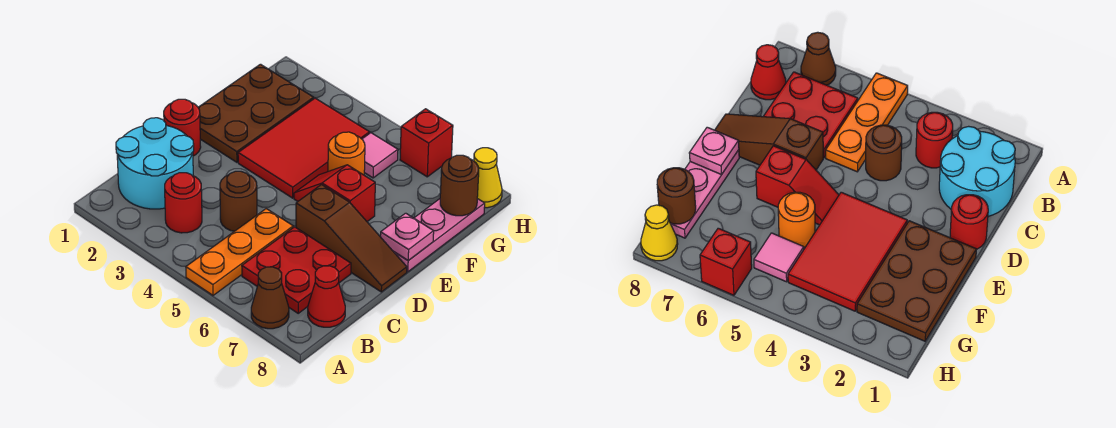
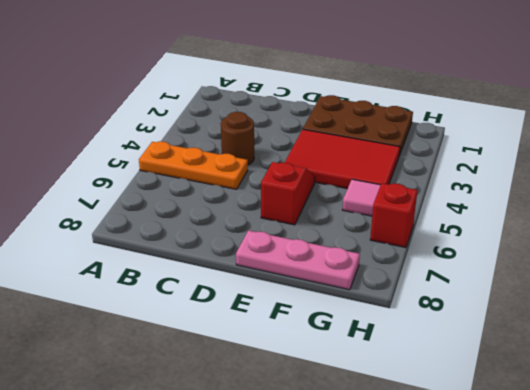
none -> brown 1x1 cone [251,267,289,329]
none -> cyan 2x2 round brick [116,118,194,209]
none -> red 1x1 round brick [165,173,202,233]

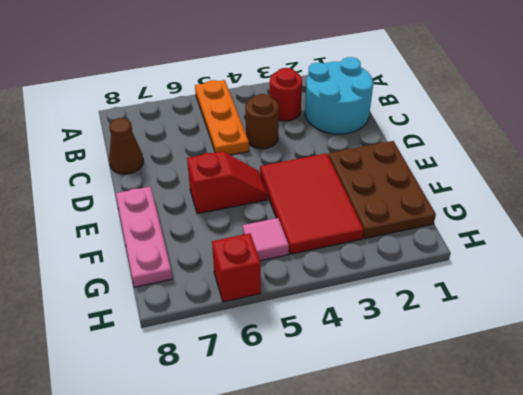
brown 1x1 cone [109,118,143,174] -> brown 1x1 cone moved to [251,267,289,329]
none -> red 2x2 plate [242,227,351,313]
none -> red 1x1 cone [308,266,345,327]
none -> red 1x1 round brick [164,99,201,156]

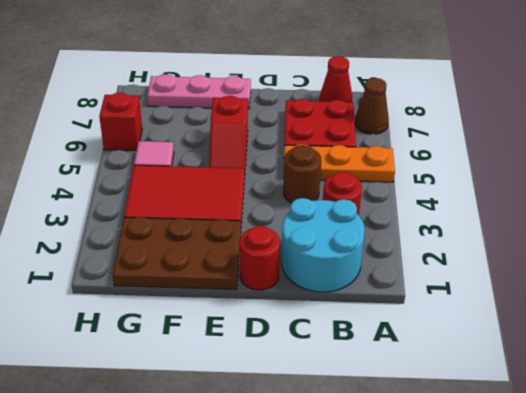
none -> brown 1x3 slope [296,185,407,292]
none -> orange 1x1 round brick [328,132,365,175]
none -> yellow 1x1 cone [474,148,502,208]

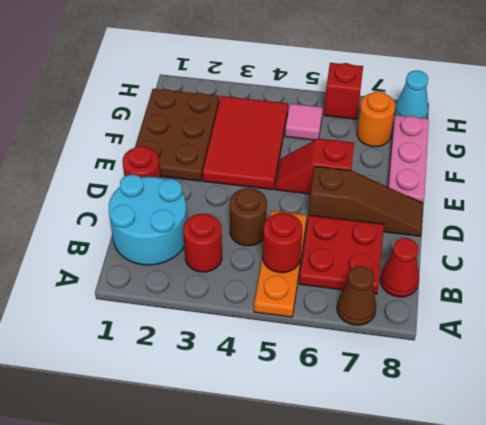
red 1x1 round brick [263,213,302,273] -> none
orange 1x1 round brick [357,91,396,147] -> orange 1x1 round brick moved to [328,132,365,175]
cyan 1x1 cone [395,71,429,118] -> yellow 1x1 cone [474,148,502,208]
none -> pink 1x1 plate [380,213,434,261]
none -> brown 1x1 round brick [440,155,479,216]

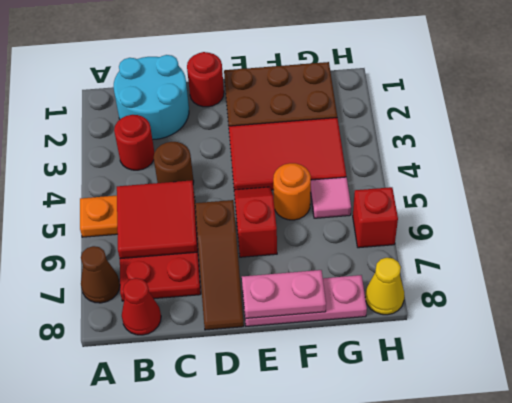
red 2x2 tile [117,180,197,259] -> none
pink 1x2 plate [242,270,326,319] -> pink 1x1 plate [380,213,434,261]
none -> brown 1x1 round brick [440,155,479,216]

